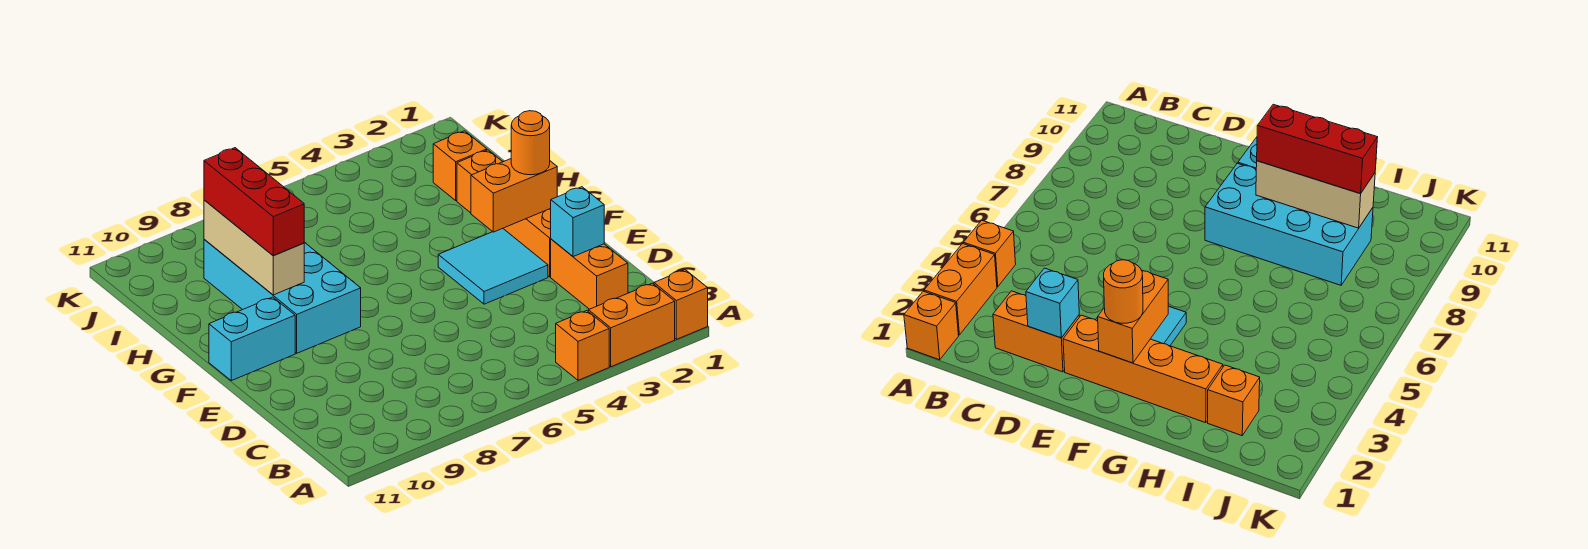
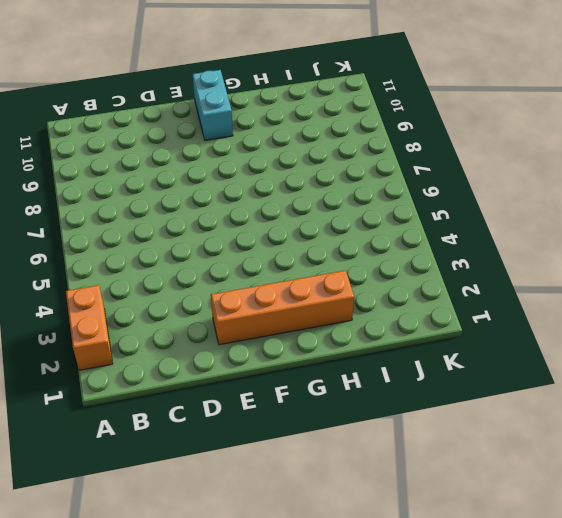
none -> orange 1x1 brick [654,270,708,339]
none -> orange 1x1 brick [556,311,609,380]
none -> orange 1x2 brick [551,239,628,309]

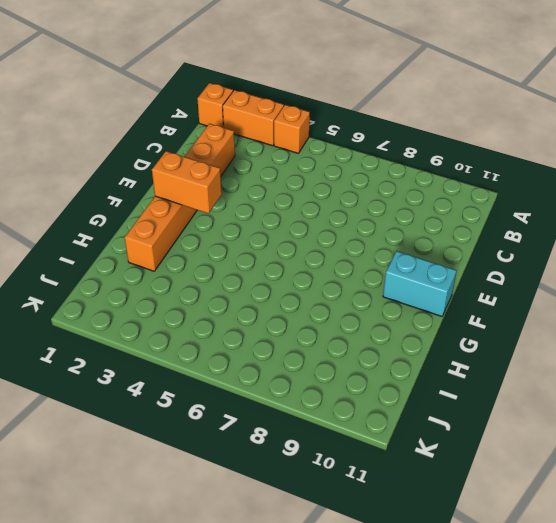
none -> cyan 2x2 tile [438,228,548,304]
none -> cyan 2x4 brick [204,240,361,353]
none -> orange 1x1 brick [433,131,487,201]

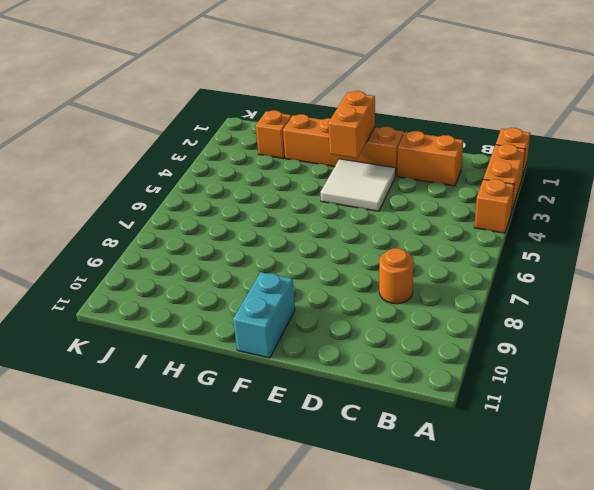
orange 1x1 round brick [379,248,414,304] -> orange 1x1 round brick moved to [511,111,550,175]
white 2x2 tile [321,159,396,211] -> cyan 2x2 tile [438,228,548,304]
none -> cyan 2x4 brick [204,240,361,353]
none -> cyan 1x1 brick [551,187,604,257]
none -> tan 1x3 brick [204,200,304,295]

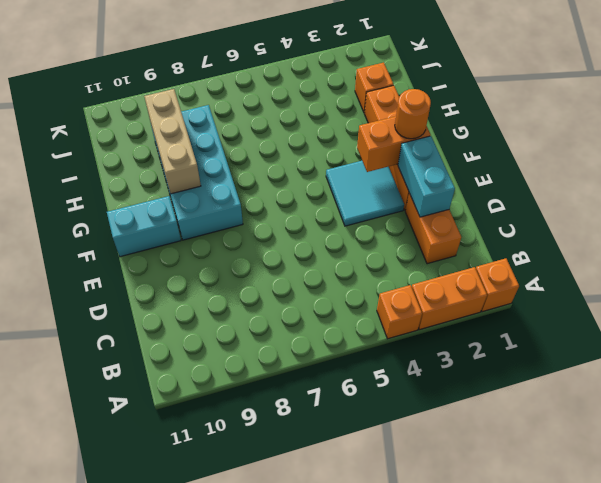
cyan 1x2 brick [398,136,455,217] -> cyan 1x1 brick [551,187,604,257]
none -> red 1x3 brick [204,148,304,256]

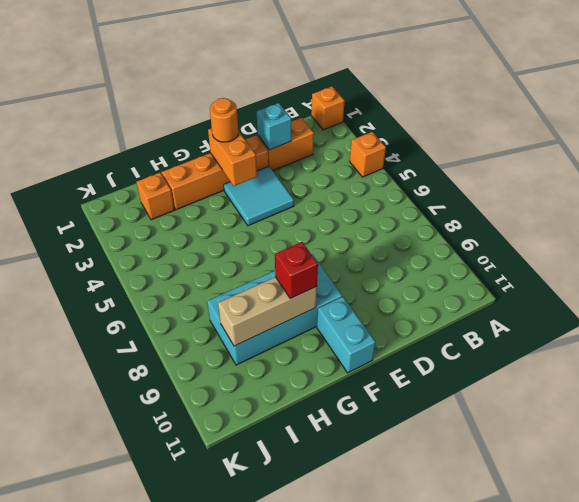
red 1x1 brick [275,242,318,299] -> red 1x3 brick [204,148,304,256]
none -> orange 1x2 brick [588,283,675,367]

